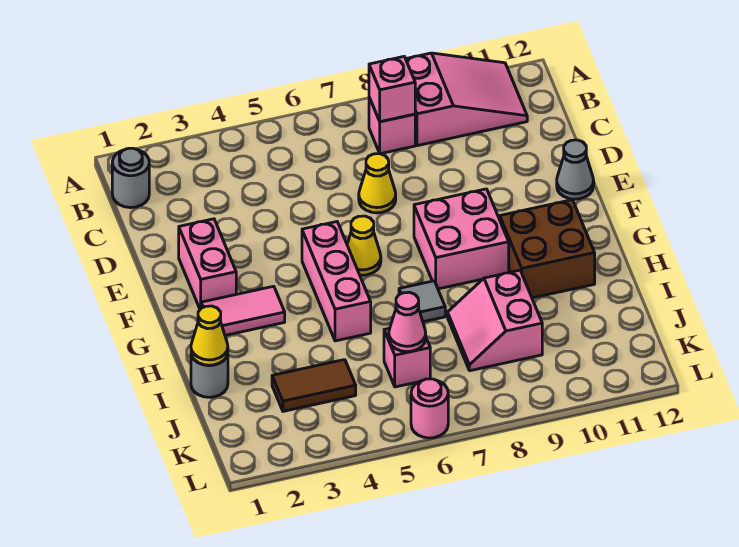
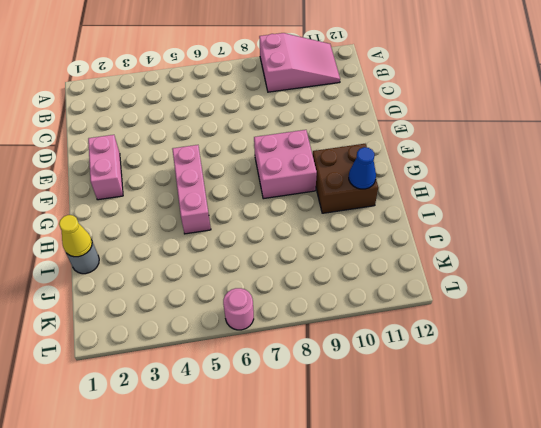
blue 1x1 cone [349,147,376,189] -> none
none -> grey 1x1 round brick [112,148,149,208]
none -> pink 1x1 brick [369,97,415,154]
none -> yellow 1x1 cone [359,154,396,213]

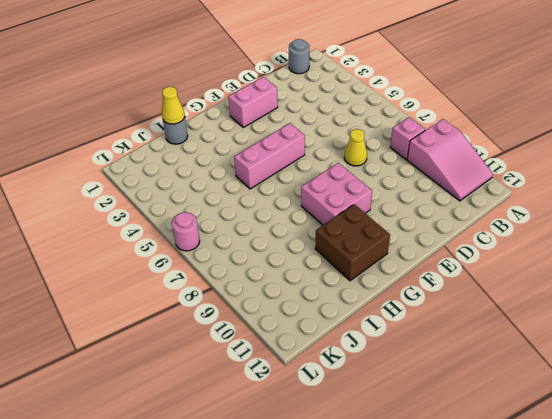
none -> grey 1x1 cone [557,140,594,199]
none -> yellow 1x1 cone [347,216,381,275]
none -> pink 1x2 tile [201,286,285,335]

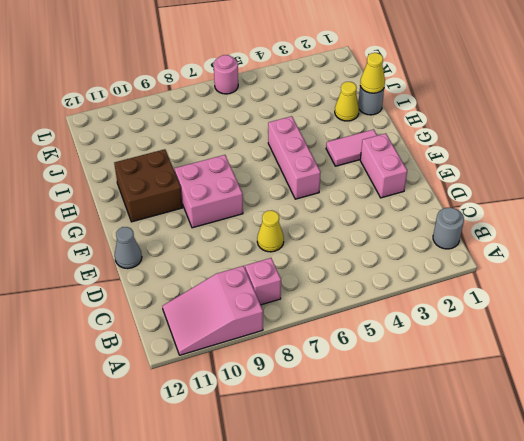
yellow 1x1 cone [335,82,359,121] -> yellow 1x1 cone moved to [347,216,381,275]
none -> grey 1x1 tile [399,281,445,322]
none -> pink 2x2 slope [448,270,542,371]
none -> brown 1x2 tile [272,360,356,411]

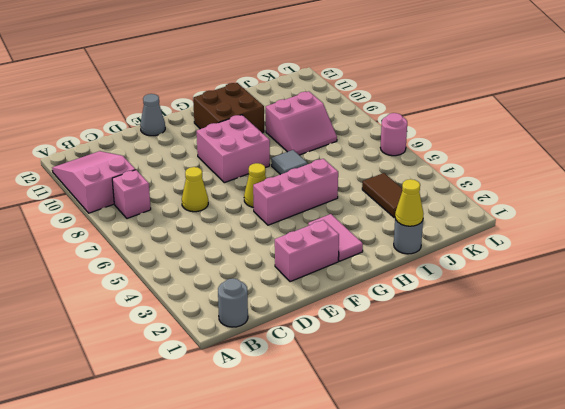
none -> pink 1x1 brick [384,328,430,387]
none -> pink 1x1 brick [369,57,415,122]
none -> pink 1x1 cone [389,292,426,352]

